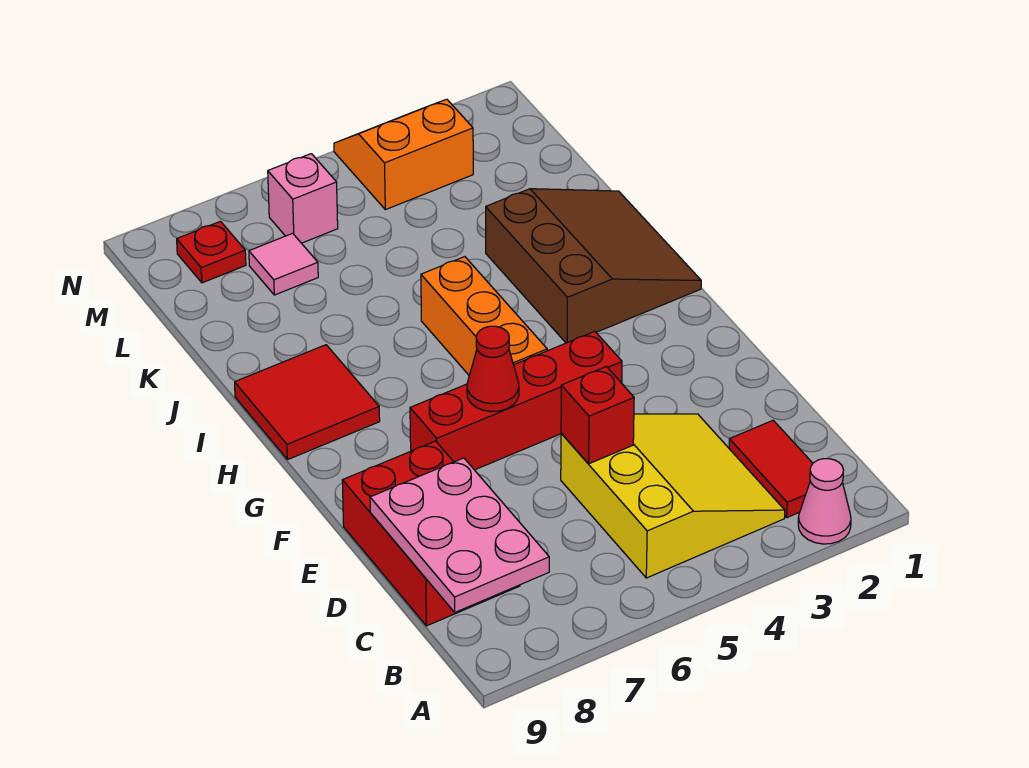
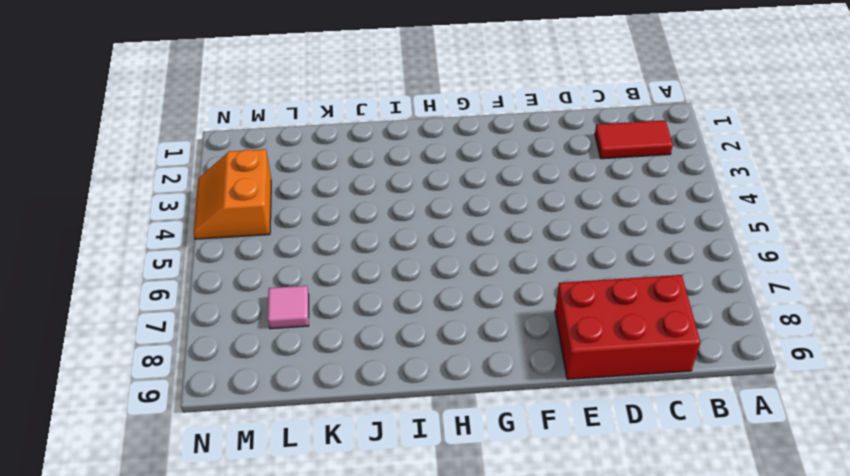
none -> pink 1x1 cone [798,459,851,544]
none -> yellow 3x3 slope [561,414,785,578]
none -> red 1x4 brick [410,331,622,470]

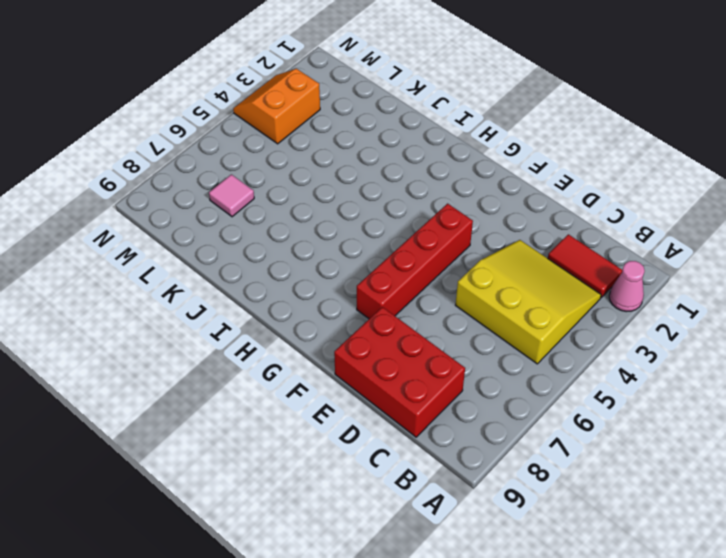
none -> orange 1x3 brick [421,257,547,375]
none -> brown 3x3 slope [486,189,701,343]
none -> red 2x2 tile [235,345,380,460]

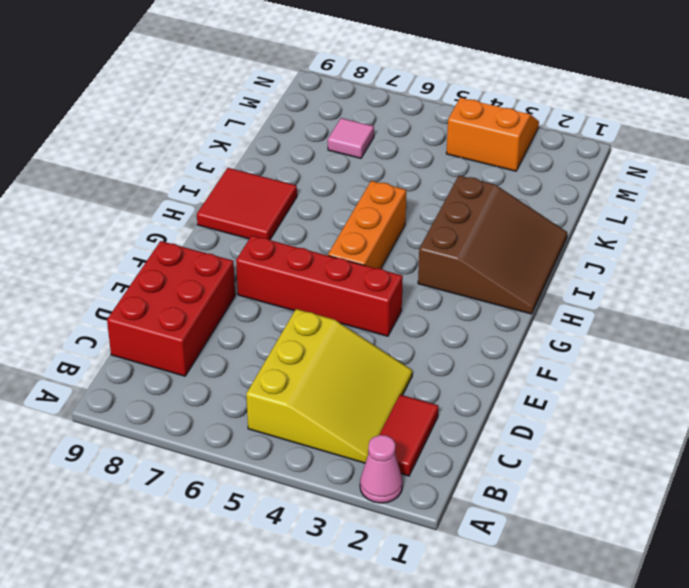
none -> pink 1x1 brick [268,154,338,243]
none -> red 1x1 plate [177,221,246,283]
none -> pink 2x3 plate [370,458,549,612]

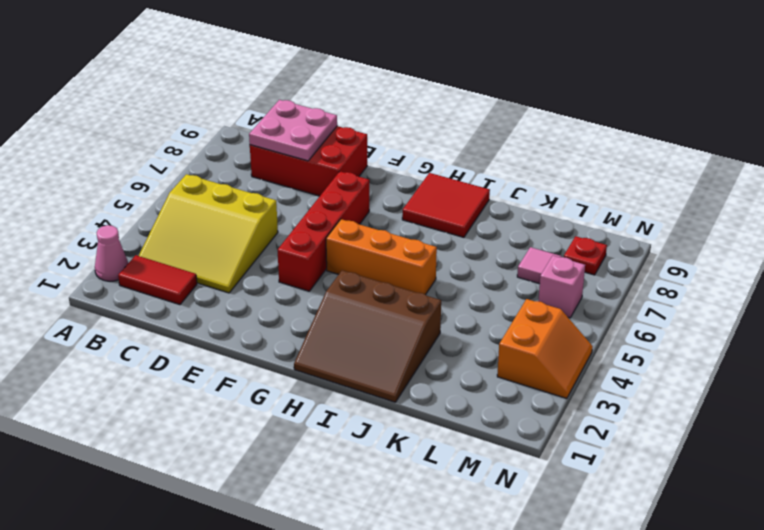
pink 2x2 plate [249,100,337,161] -> pink 2x3 plate [370,458,549,612]
none -> red 1x1 brick [561,367,634,464]
none -> red 1x1 cone [467,326,519,412]

